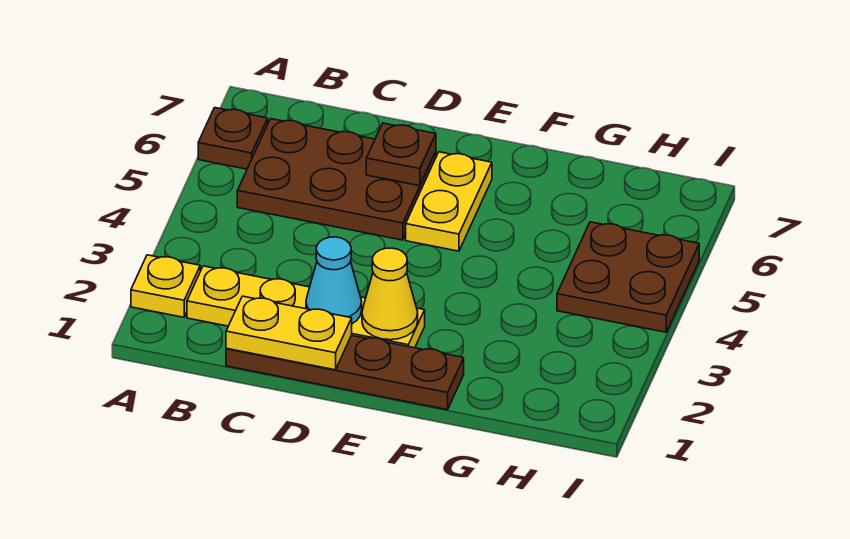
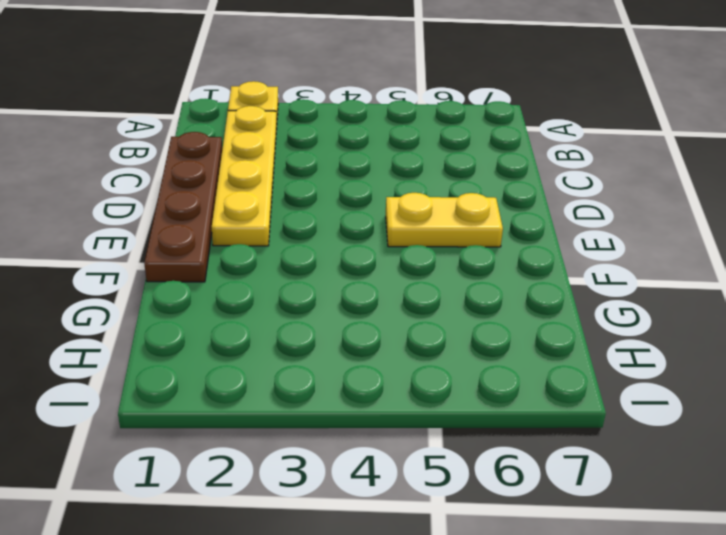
none -> brown 1x1 plate [198,108,268,169]
none -> brown 2x3 plate [237,119,436,240]

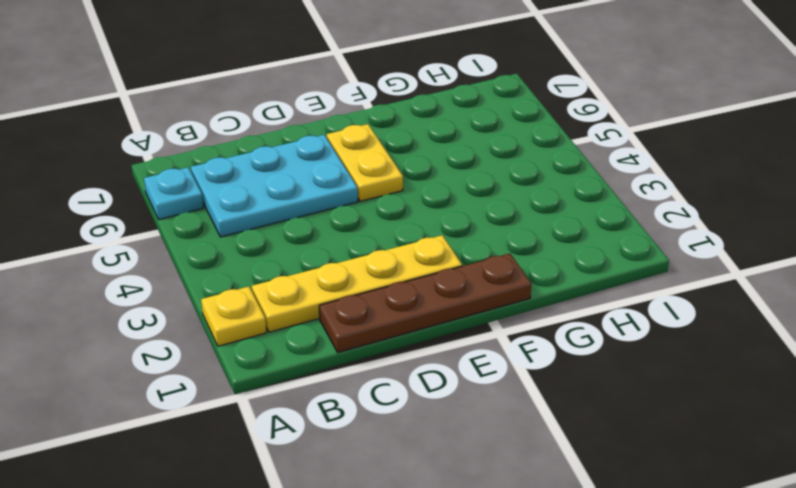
cyan 1x1 plate [144,167,203,220] -> brown 1x1 plate [198,108,268,169]
cyan 2x3 plate [191,135,358,237] -> brown 2x3 plate [237,119,436,240]
none -> brown 2x2 plate [557,222,699,332]
none -> yellow 1x2 plate [226,296,352,370]

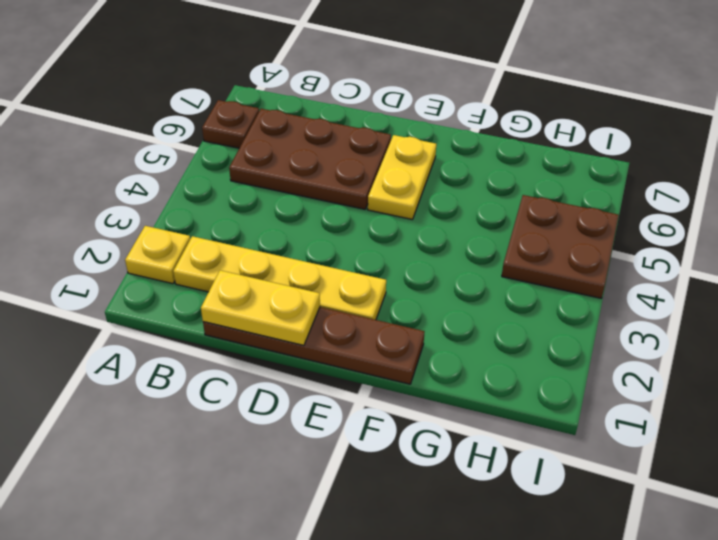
none -> cyan 1x1 cone [306,237,362,324]
none -> brown 1x1 plate [366,123,436,186]

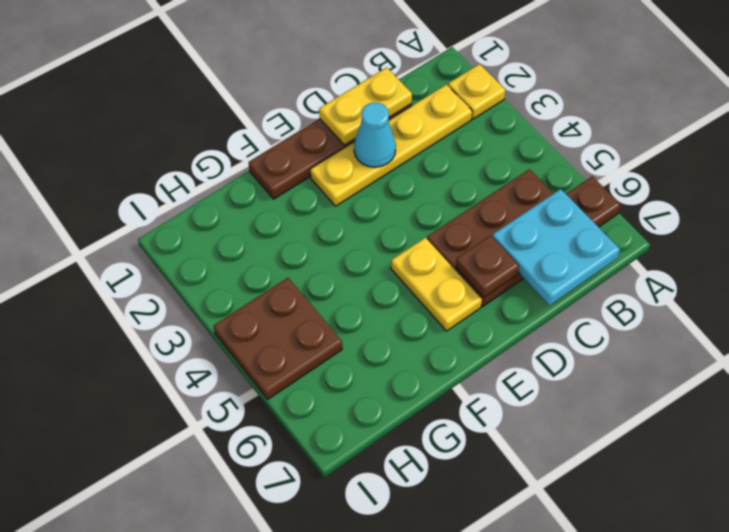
cyan 2x2 plate [492,189,620,305] -> none
none -> yellow 1x1 cone [362,248,418,340]

